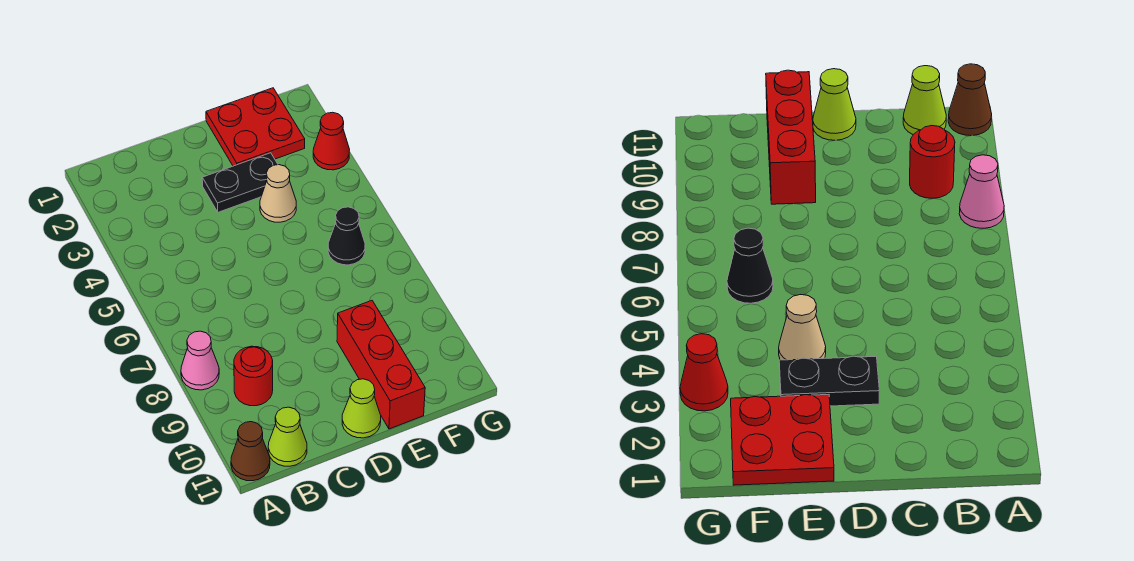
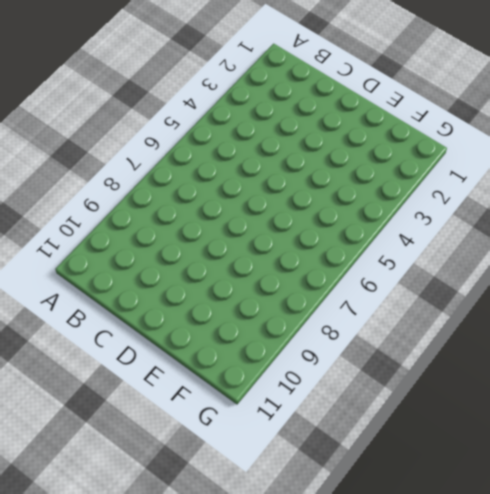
none -> pink 1x1 cone [181,331,219,390]
none -> brown 1x1 cone [231,422,270,481]

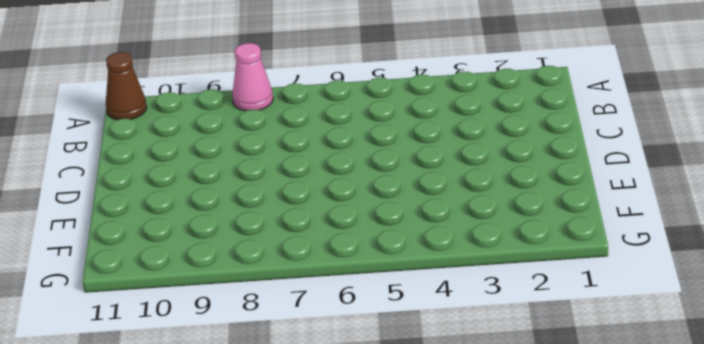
none -> red 1x1 round brick [234,346,273,406]
none -> lime 1x1 cone [268,407,307,466]

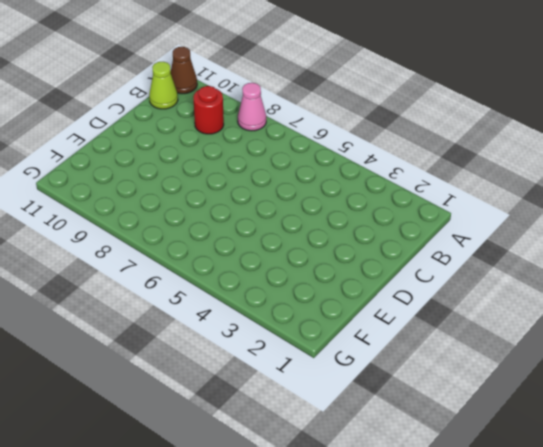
none -> black 1x2 plate [202,153,278,212]
none -> lime 1x1 cone [342,379,381,438]

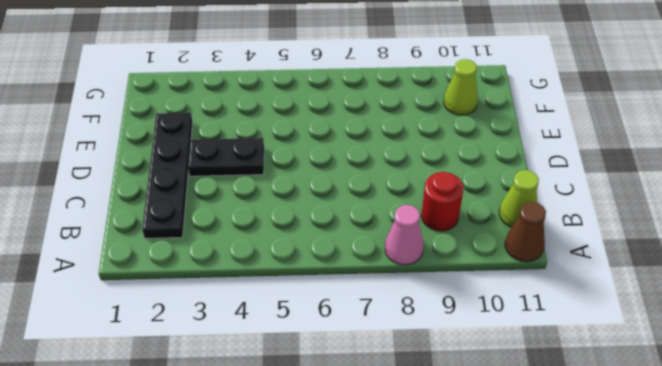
black 1x4 plate [142,112,193,238] -> red 2x2 plate [206,88,305,166]
black 1x2 plate [188,138,264,176] -> black 1x2 plate turned to [202,153,278,212]
lime 1x1 cone [444,59,478,115] -> lime 1x1 cone moved to [342,379,381,438]
none -> tan 1x1 cone [260,165,296,222]
none -> red 1x3 brick [337,301,425,429]

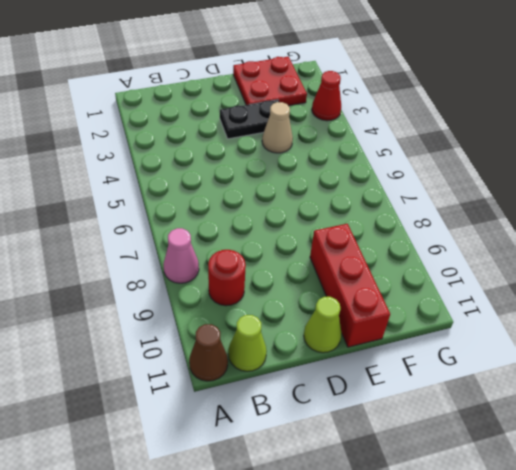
none -> black 1x1 cone [328,207,365,265]

